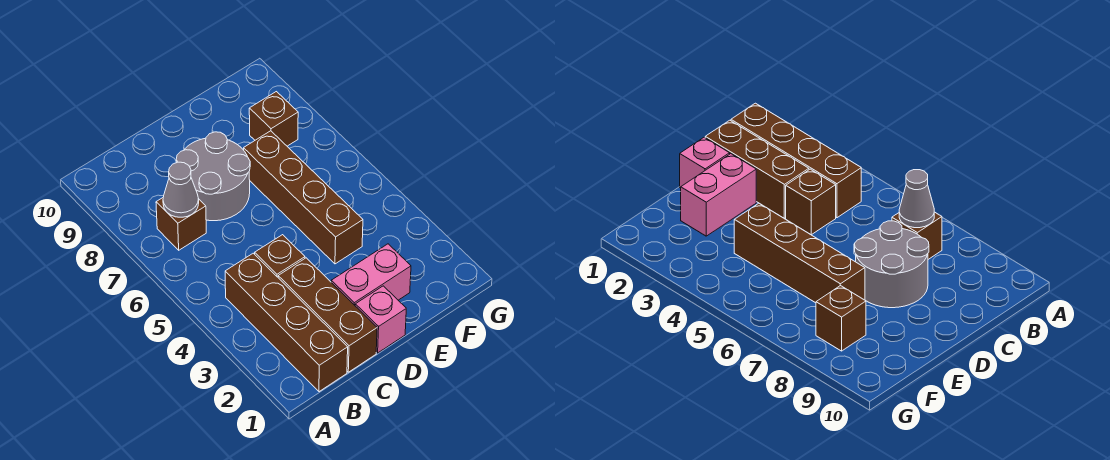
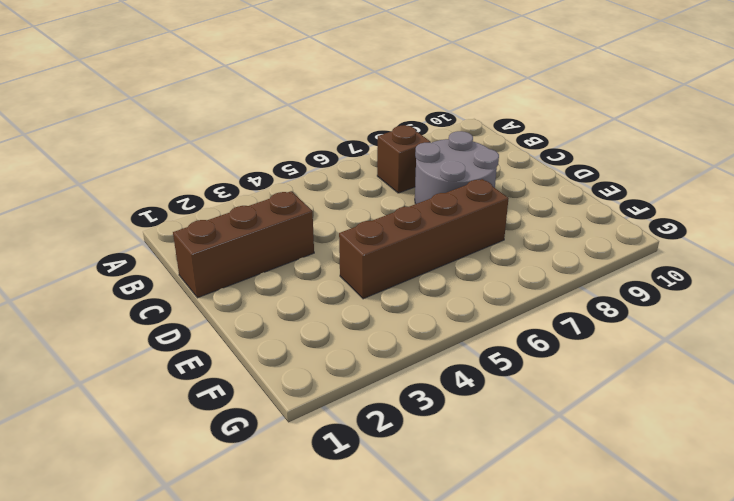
none -> brown 1x4 brick [225,253,348,392]
none -> brown 1x1 brick [255,235,305,277]

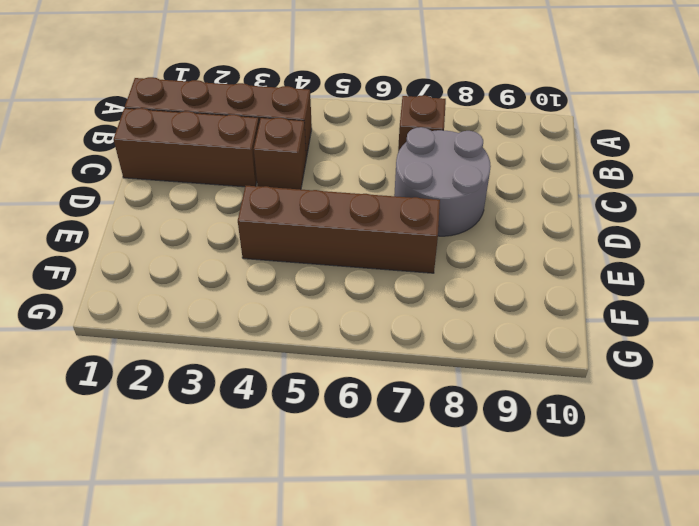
none -> pink 1x1 brick [355,286,406,353]
none -> pink 1x2 brick [331,244,411,305]

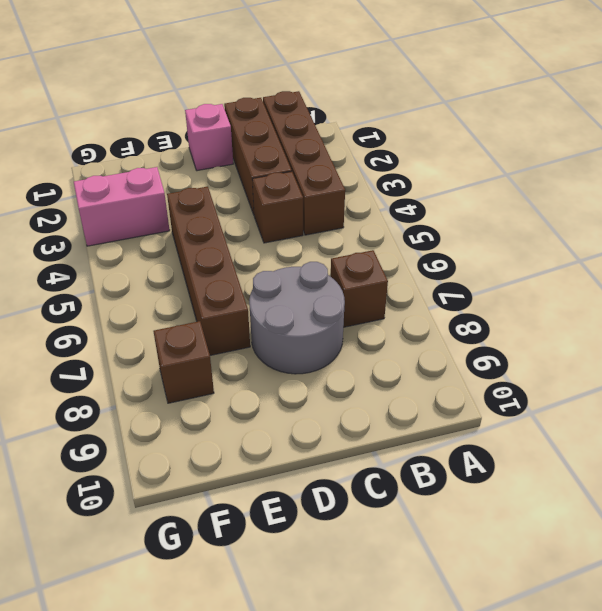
pink 1x2 brick [74,167,170,246] -> pink 1x2 brick moved to [331,244,411,305]
none -> grey 1x1 cone [163,162,199,217]

